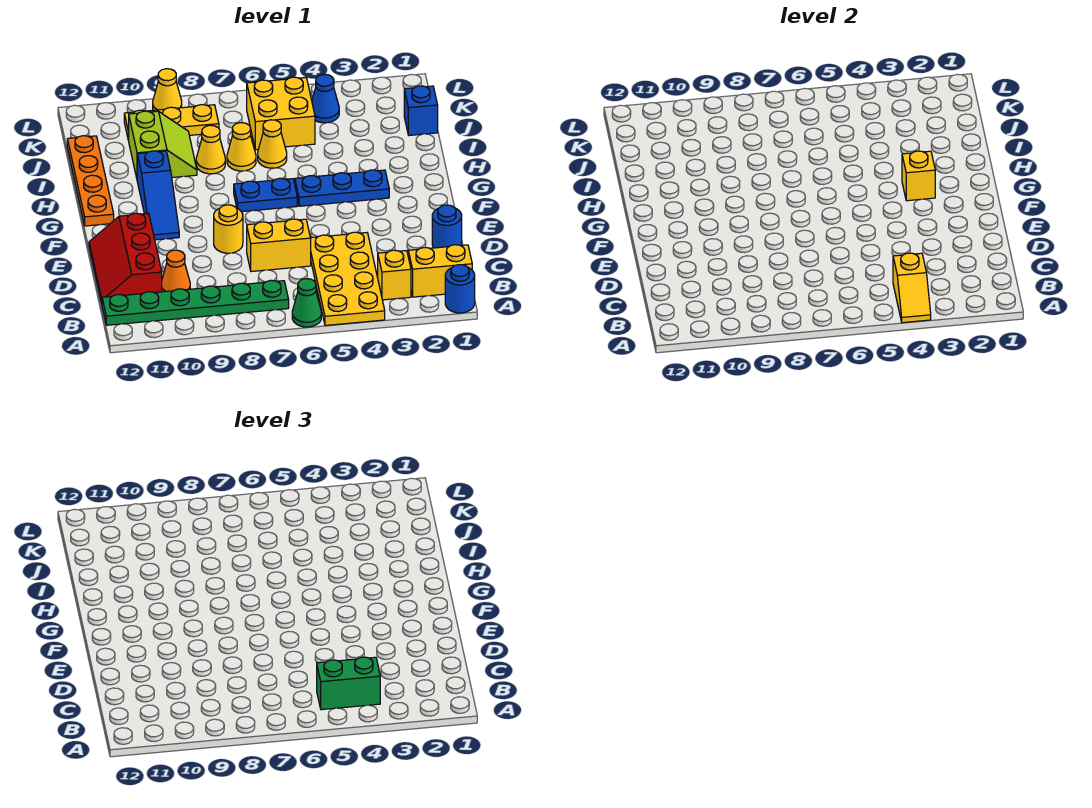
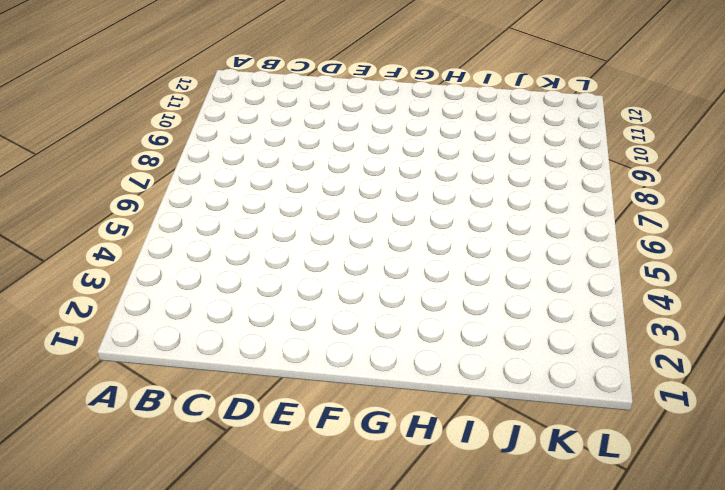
none -> blue 1x1 round brick [445,265,475,313]
none -> yellow 2x4 plate [311,232,385,325]
none -> green 1x1 cone [292,279,321,327]

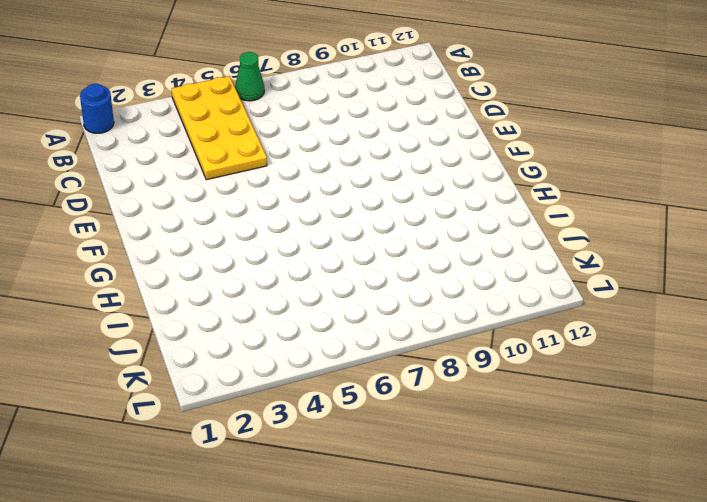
none -> yellow 1x2 brick [408,245,472,297]
none -> yellow 1x1 brick [378,250,411,300]
none -> green 1x6 plate [102,280,289,325]

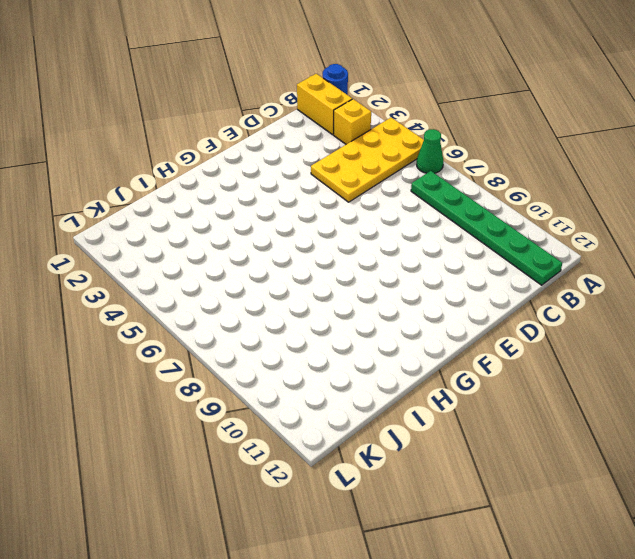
none -> orange 1x1 cone [162,250,190,292]
none -> red 2x3 slope [89,213,162,303]
none -> blue 1x1 round brick [432,205,462,248]

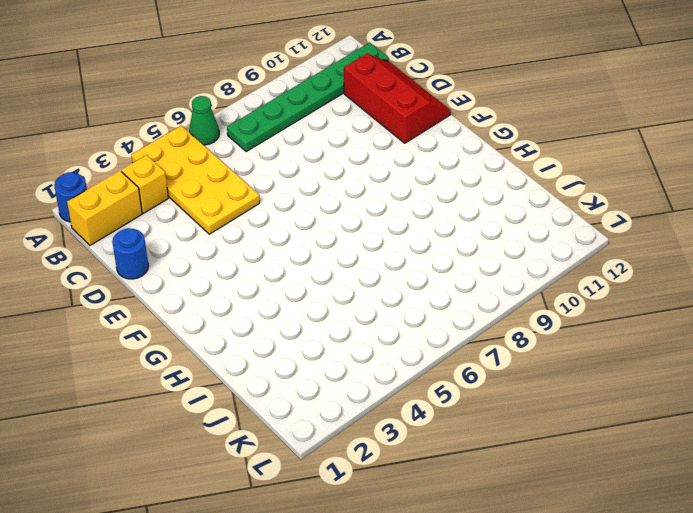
none -> orange 1x1 cone [162,250,190,292]
none -> yellow 1x2 brick [247,219,311,272]
none -> yellow 1x1 round brick [214,205,243,253]

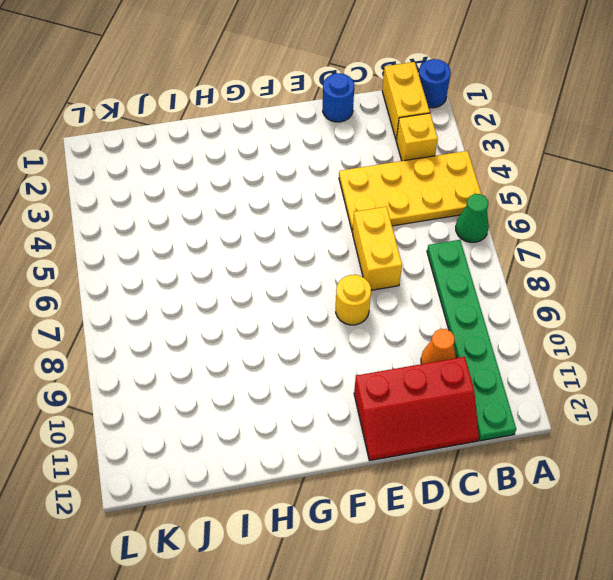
none -> blue 1x3 slope [137,151,179,240]
none -> blue 1x3 plate [295,170,389,206]
none -> blue 1x2 plate [234,178,297,212]

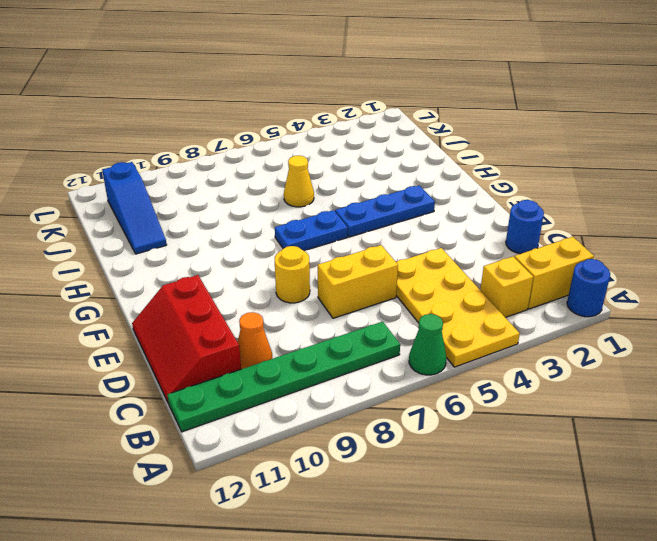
blue 1x3 slope [102,162,167,254] -> blue 1x3 slope moved to [137,151,179,240]
none -> orange 1x4 plate [67,136,114,226]
none -> yellow 1x1 cone [227,123,256,171]
none -> yellow 1x1 cone [196,125,225,174]

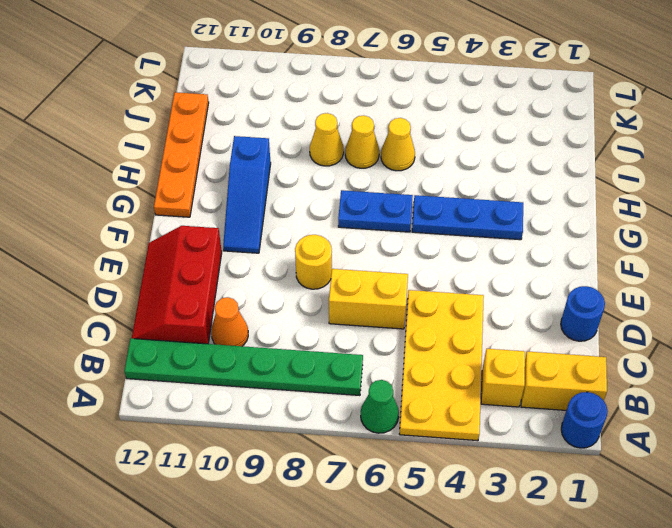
none -> lime 2x2 slope [129,111,197,178]
none -> blue 1x1 brick [404,86,438,135]
none -> yellow 2x2 brick [247,77,315,150]

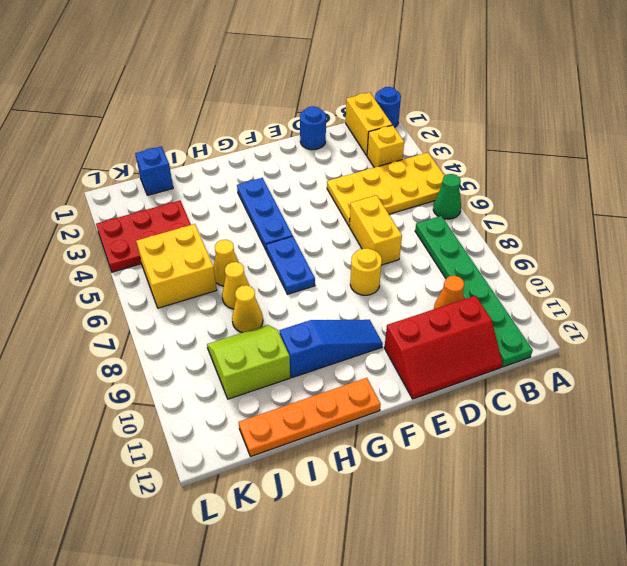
red 2x3 plate [96,201,191,272] -> blue 1x1 cone [312,74,339,123]
none -> yellow 1x3 plate [124,105,219,141]
none -> yellow 1x1 cone [153,69,182,110]
none -> yellow 1x2 slope [893,253,931,323]

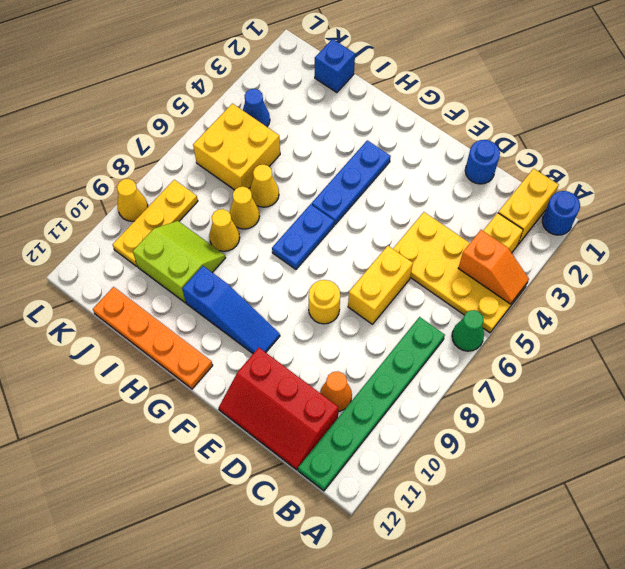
orange 1x2 slope [458,230,529,304] -> yellow 1x2 slope [893,253,931,323]
none -> yellow 1x1 brick [902,151,935,201]
none -> green 1x2 brick [317,657,380,710]

